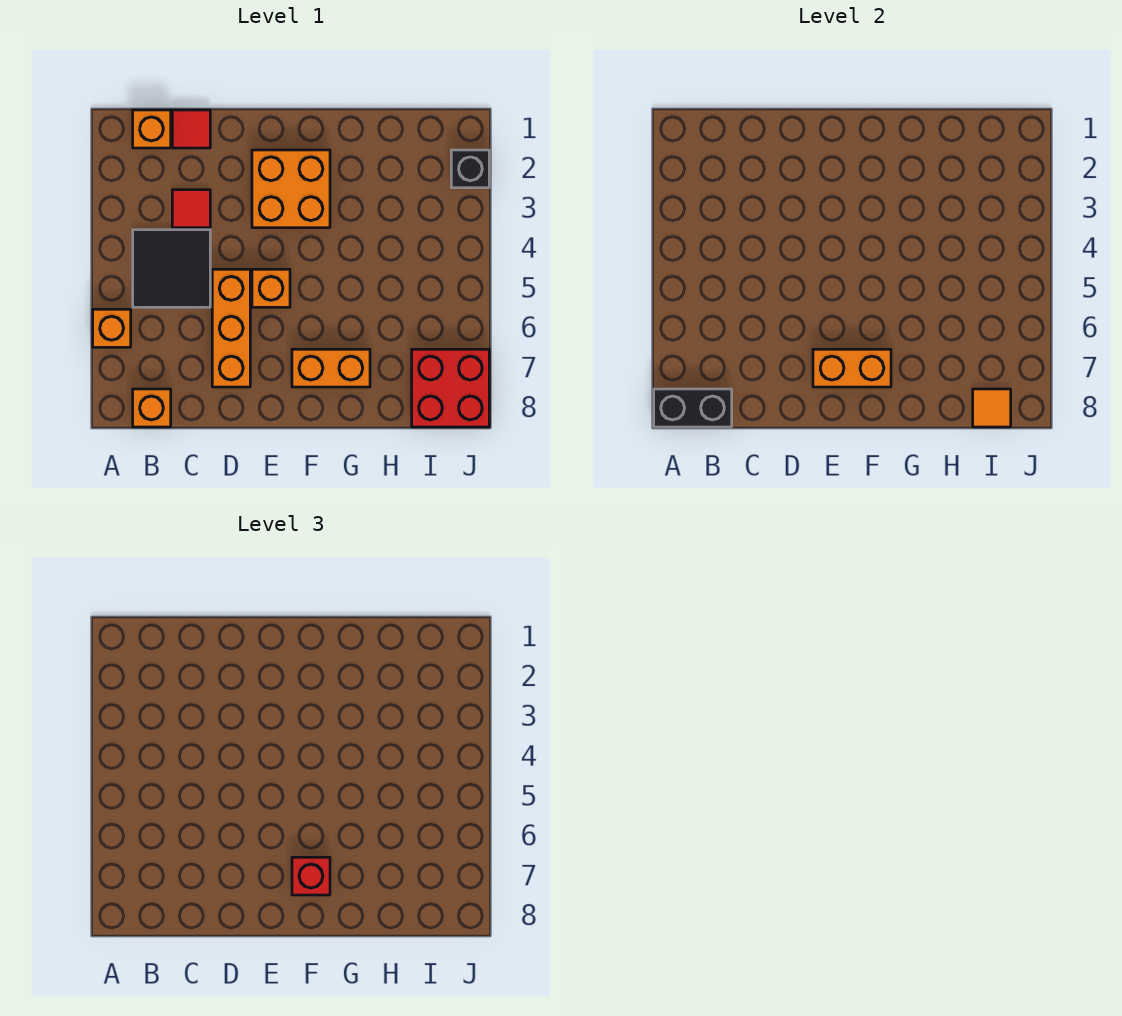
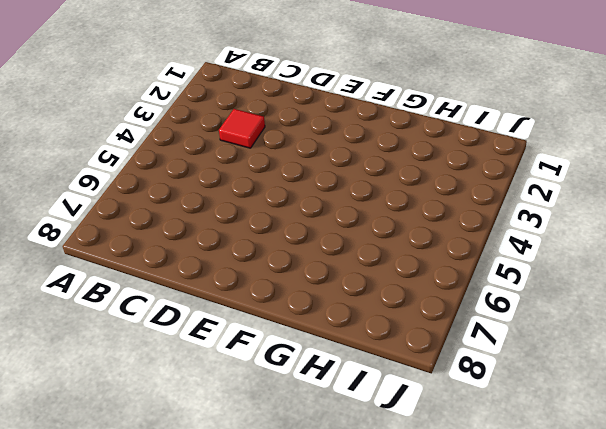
none -> orange 1x1 brick [93,309,131,347]
none -> orange 1x1 brick [133,110,171,148]
none -> black 2x2 tile [133,230,210,307]

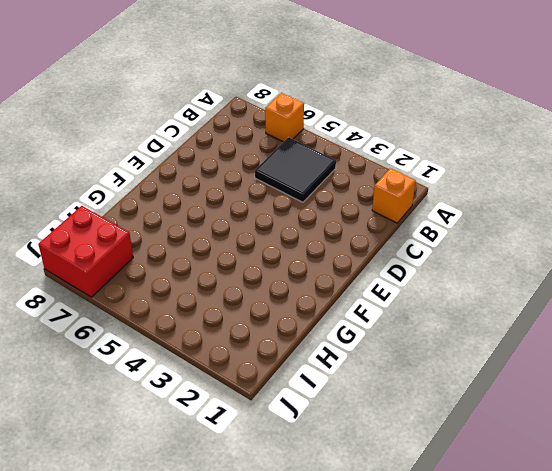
none -> orange 1x1 brick [133,389,171,427]
none -> red 1x1 tile [172,110,210,148]
none -> red 1x1 tile [172,190,210,228]

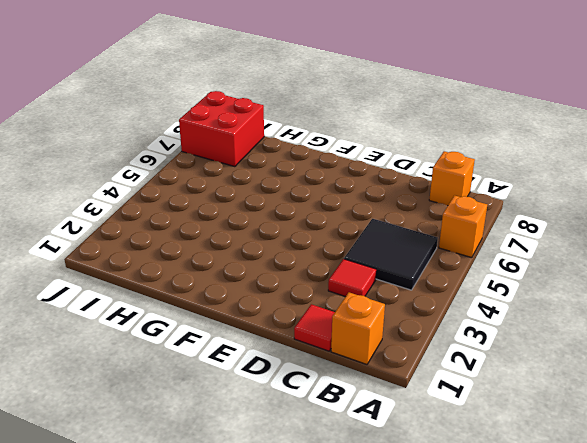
none -> orange 1x3 brick [212,269,250,387]
none -> orange 2x2 brick [252,150,330,228]
none -> orange 1x1 brick [252,269,290,307]

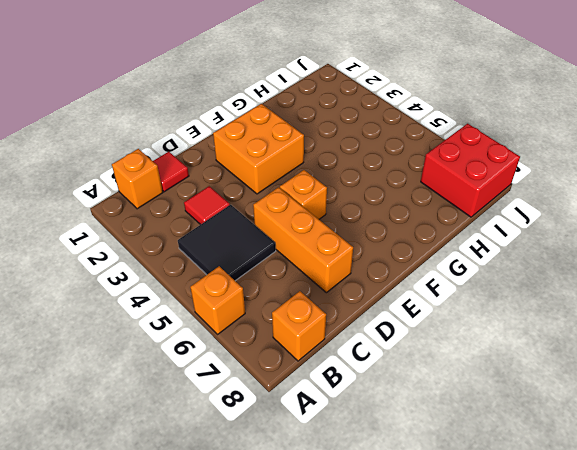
none -> orange 1x2 brick [292,349,370,387]
none -> black 1x1 brick [451,150,489,188]
none -> black 1x2 brick [654,389,732,427]

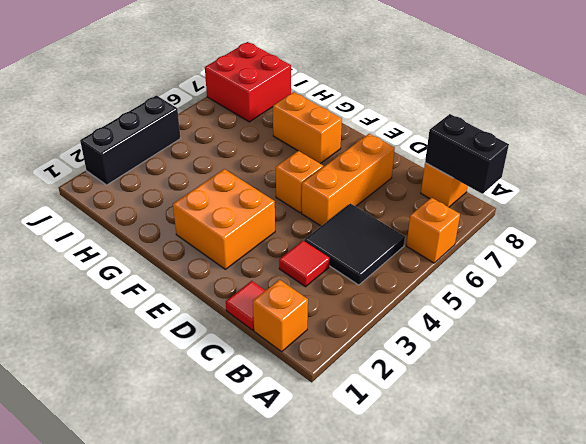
black 1x3 brick [80,95,180,185] -> black 1x1 brick [451,150,489,188]
none -> orange 1x2 brick [813,349,891,387]
none -> orange 1x1 tile [973,389,1011,427]
none -> red 1x1 brick [292,857,330,895]

